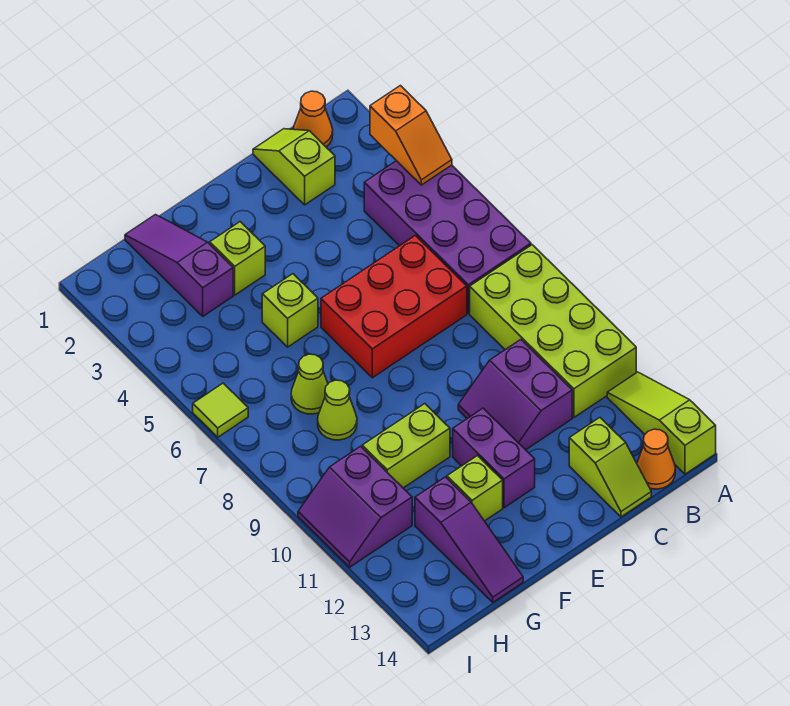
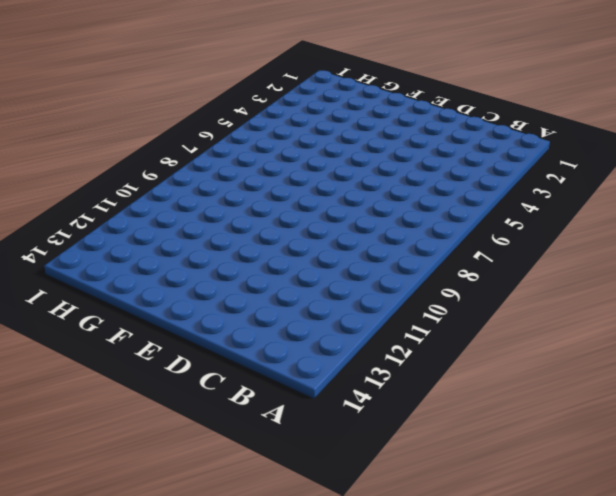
none -> purple 2x4 brick [364,161,531,314]
none -> lime 2x4 brick [470,245,636,417]
none -> lime 1x3 slope [607,372,716,474]

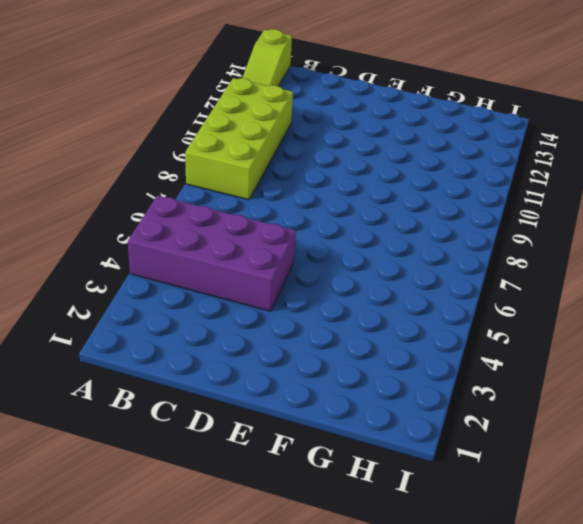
purple 2x4 brick [128,195,296,311] -> purple 2x4 brick turned to [364,161,531,314]
none -> orange 1x1 cone [294,91,333,147]
none -> orange 1x1 cone [637,429,675,489]
none -> lime 1x2 slope [253,129,335,205]

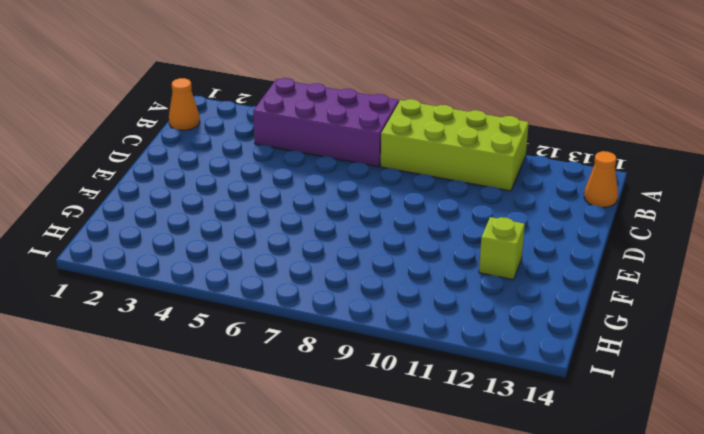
none -> lime 1x3 slope [607,372,716,474]
none -> lime 1x2 slope [253,129,335,205]
none -> red 2x3 brick [321,235,467,378]

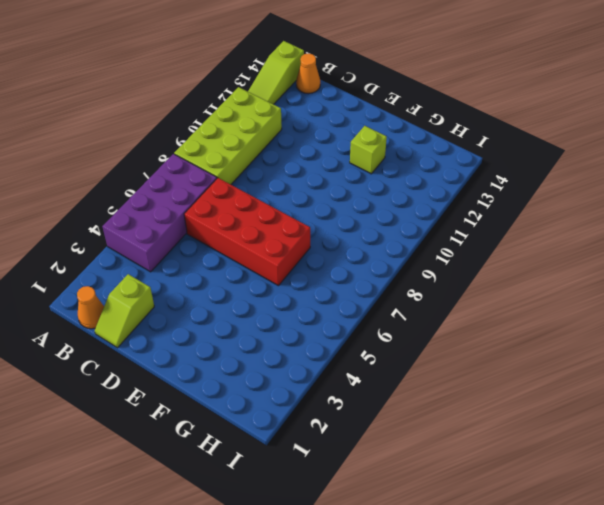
red 2x4 brick [184,178,310,286] -> red 2x3 brick [321,235,467,378]
none -> purple 2x2 slope [458,340,572,450]
none -> lime 1x2 slope [569,418,651,517]
none -> purple 1x2 brick [453,408,535,508]

